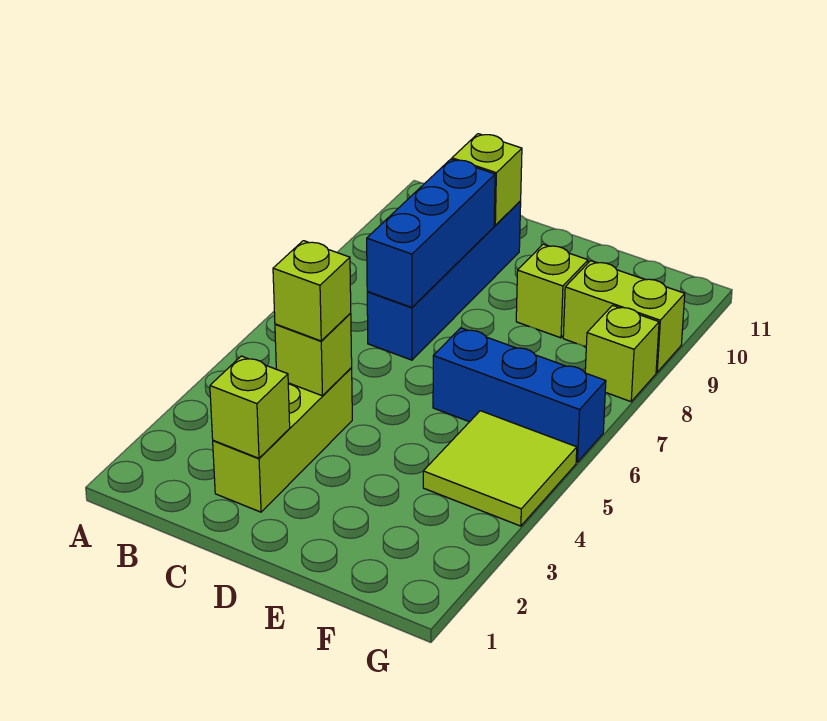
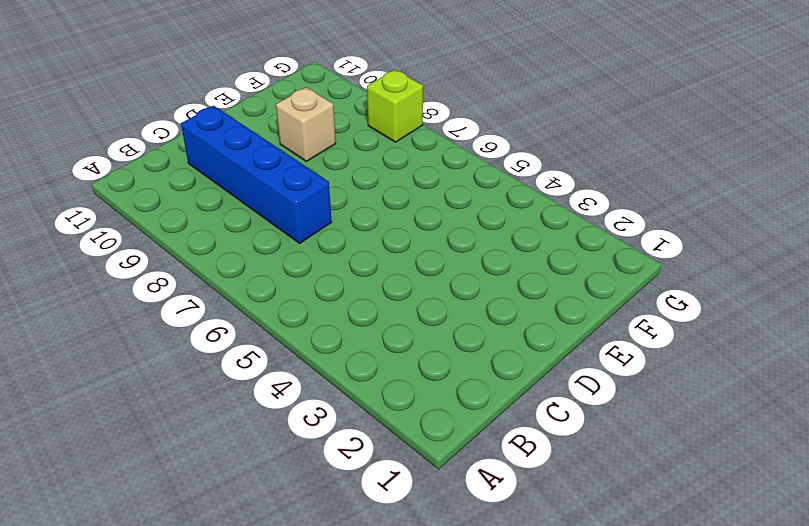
tan 1x1 brick [276,87,336,161] -> lime 1x1 brick [516,244,588,338]
none -> lime 1x3 brick [213,368,352,512]
none -> blue 1x3 brick [433,328,606,462]
none -> lime 2x2 tile [423,411,577,526]

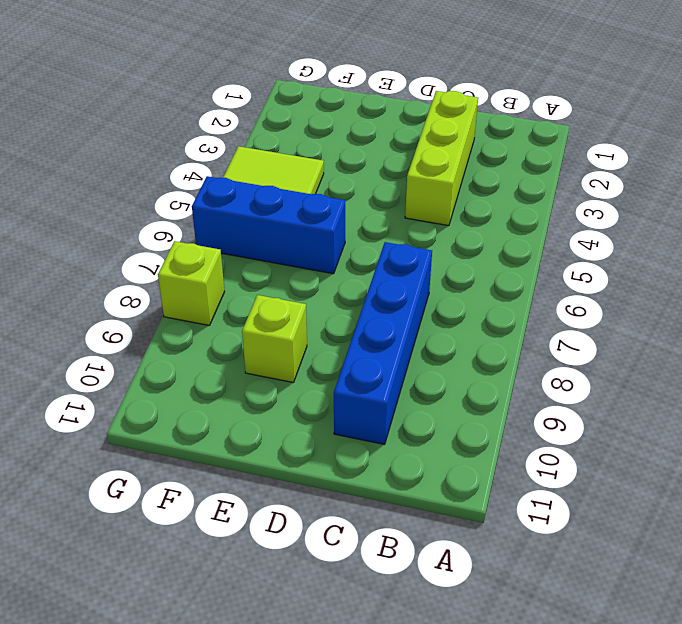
none -> lime 1x2 brick [563,261,685,372]
none -> lime 1x1 brick [210,356,290,458]
none -> lime 1x1 brick [275,313,352,396]

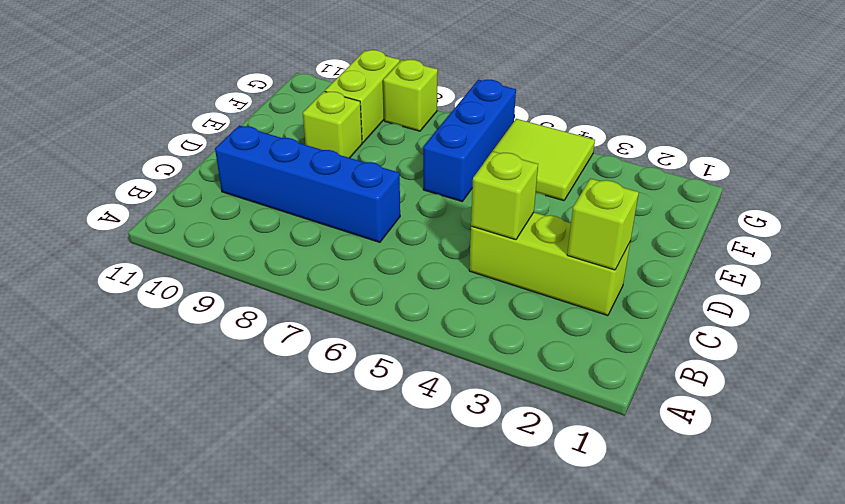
none -> blue 1x3 brick [367,159,495,307]
none -> lime 1x1 brick [452,134,522,225]
none -> lime 1x1 brick [273,241,351,341]

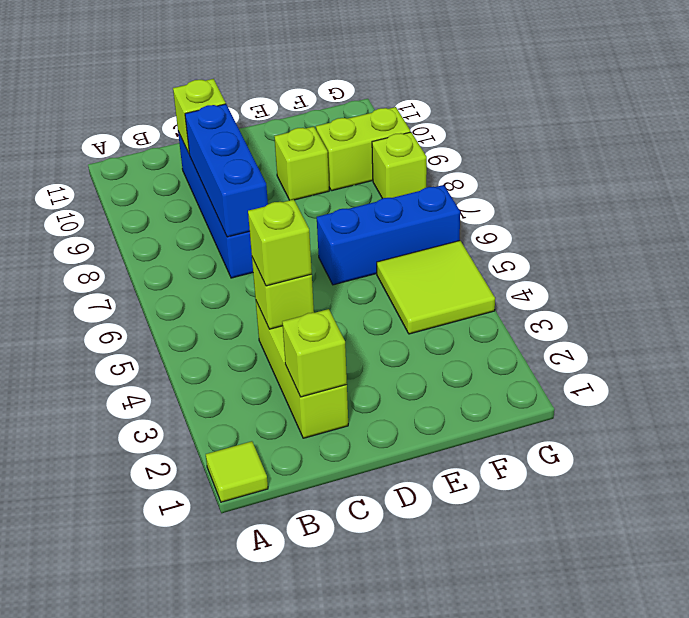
lime 1x1 tile [206,441,268,502] -> none

